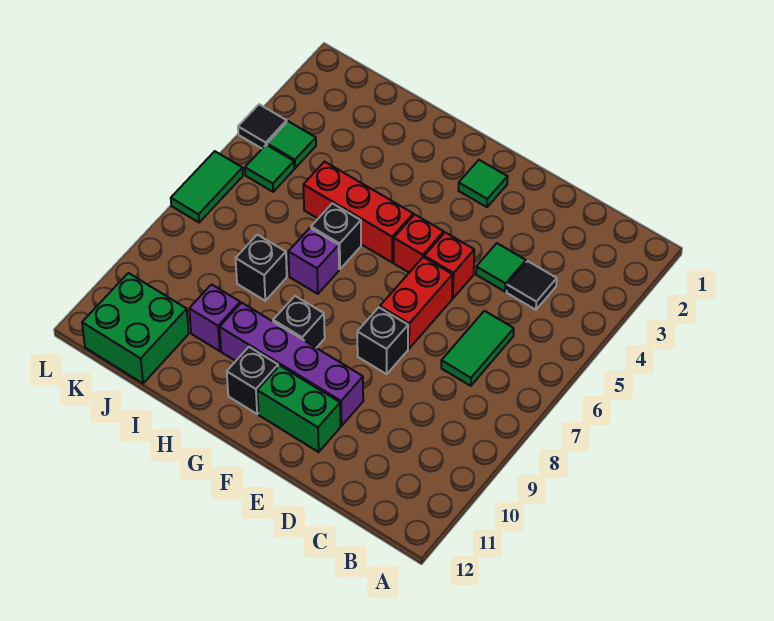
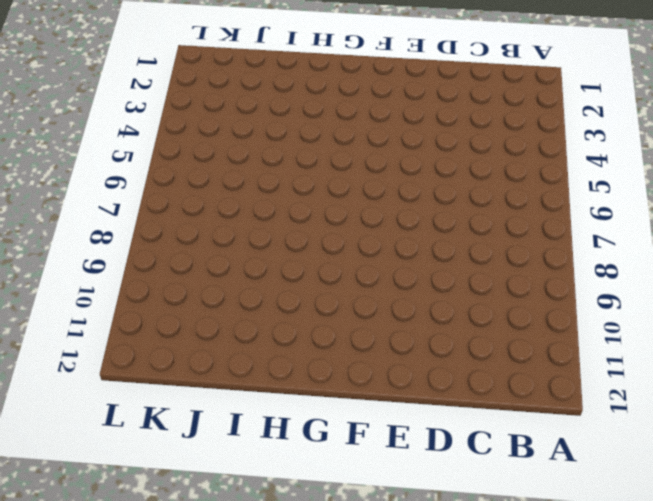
none -> black 1x1 tile [507,261,557,310]
none -> green 1x2 tile [441,311,514,386]
none -> green 1x1 tile [476,243,526,292]

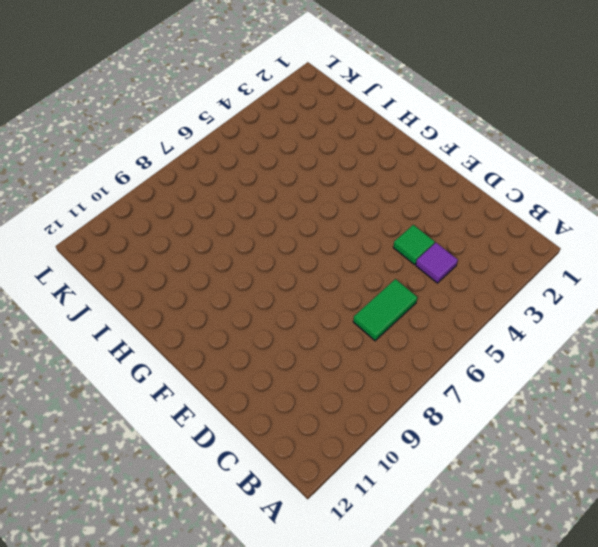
purple 1x1 tile [416,243,458,283] -> black 1x1 tile [507,261,557,310]
none -> red 1x1 brick [424,232,474,298]
none -> red 1x2 brick [380,257,453,349]
none -> black 1x1 brick [357,308,408,374]

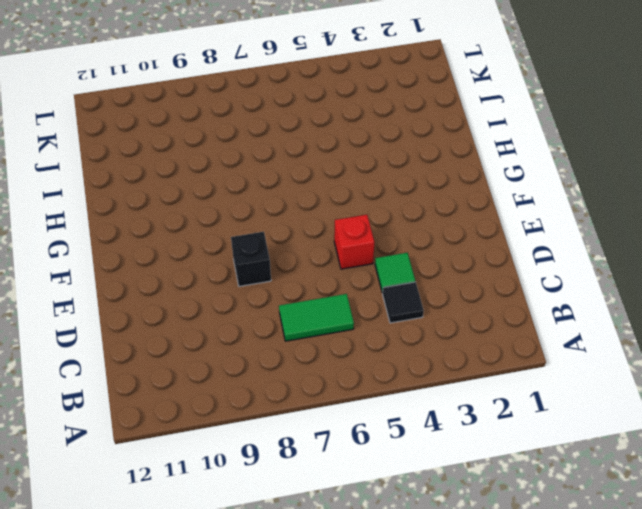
none -> red 1x2 brick [380,257,453,349]
none -> purple 1x4 brick [220,303,363,426]
none -> green 1x2 brick [257,366,341,452]

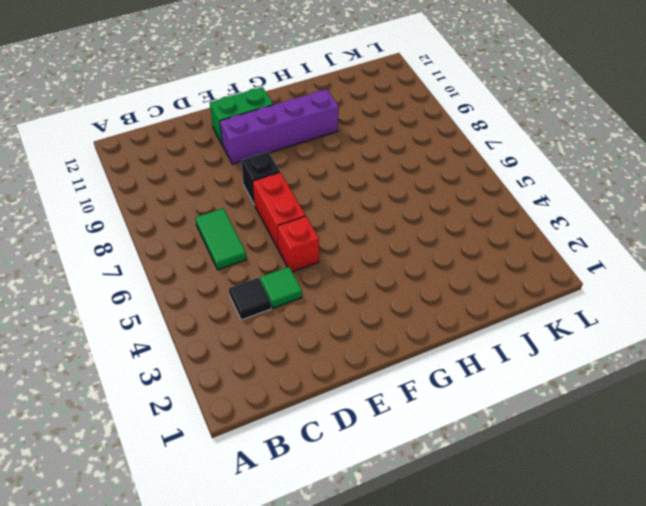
none -> green 1x1 tile [458,160,508,207]
none -> red 1x1 brick [394,215,444,273]
none -> red 1x3 brick [303,162,413,262]

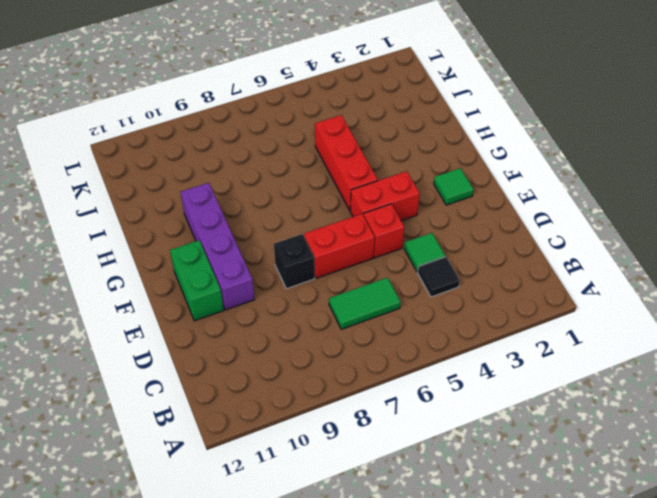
red 1x2 brick [350,171,420,221] -> red 1x1 brick [394,215,444,273]
none -> black 1x1 brick [273,296,325,348]
none -> black 1x1 brick [227,347,278,414]
none -> black 1x1 brick [311,203,361,269]

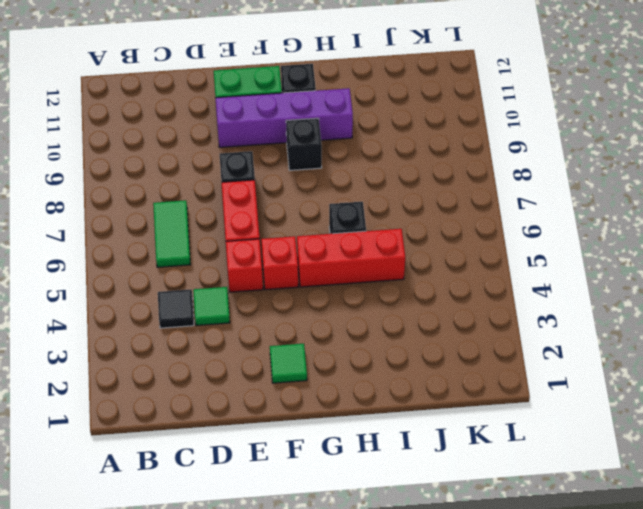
none -> purple 1x1 brick [288,228,339,294]
none -> black 1x1 brick [236,235,287,301]
none -> purple 1x1 brick [189,285,240,351]

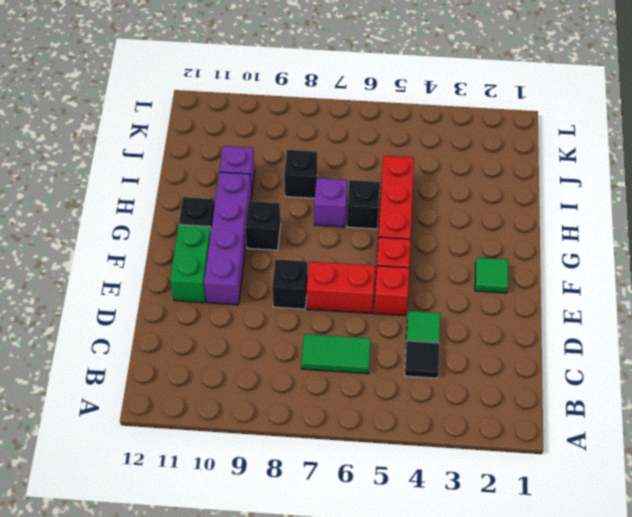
none -> green 2x2 brick [82,273,189,383]
none -> green 1x1 tile [267,121,316,168]
none -> green 1x1 tile [245,145,294,192]

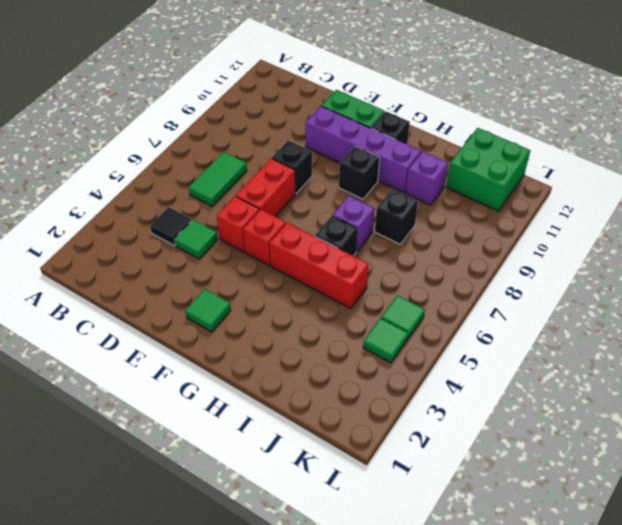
none -> black 1x1 tile [238,104,287,148]
none -> green 1x2 tile [171,151,243,223]

